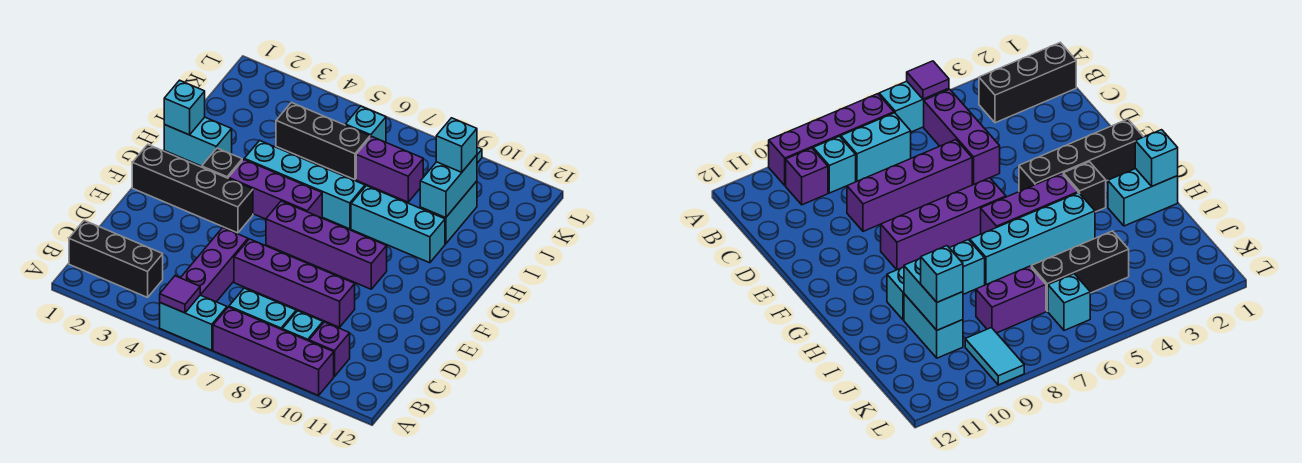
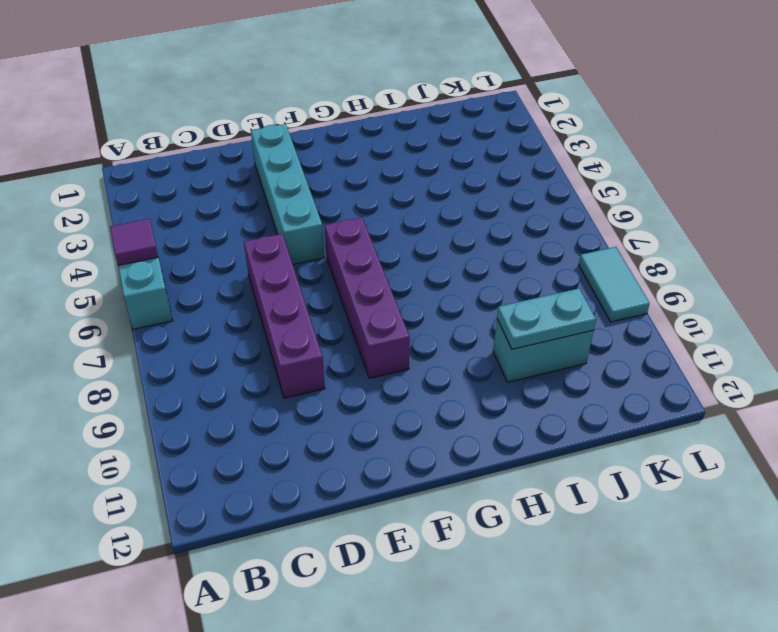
cyan 1x4 brick [251,124,324,264] -> cyan 1x4 brick moved to [244,140,365,229]
cyan 1x2 plate [497,288,596,349] -> cyan 1x2 brick [420,155,477,218]
cyan 1x2 tile [579,247,650,322] -> cyan 1x2 tile turned to [965,328,1024,385]
none -> purple 1x4 brick [213,307,334,396]
none -> black 1x3 brick [69,220,163,297]
none -> purple 1x3 brick [181,228,248,302]

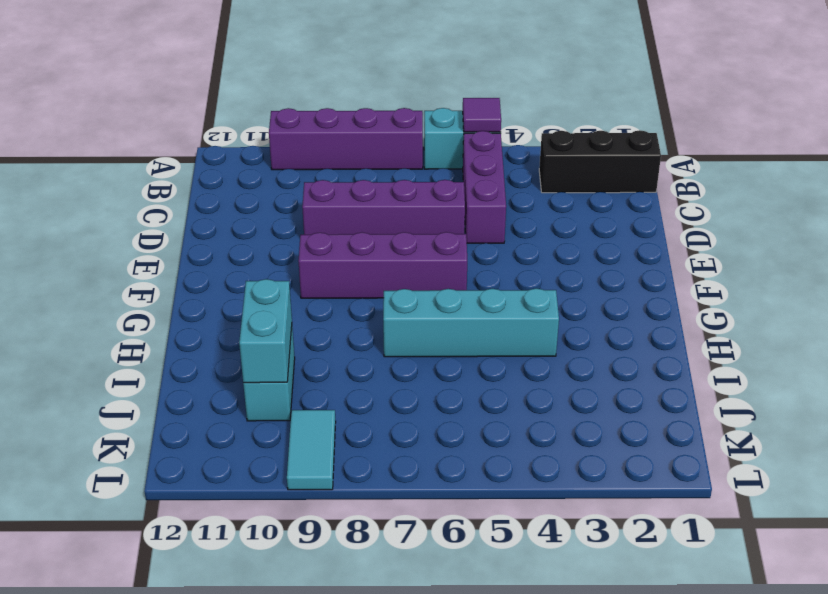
none -> cyan 1x2 brick [229,288,296,330]
none -> cyan 1x1 brick [282,311,323,341]
none -> purple 1x1 brick [309,322,350,377]

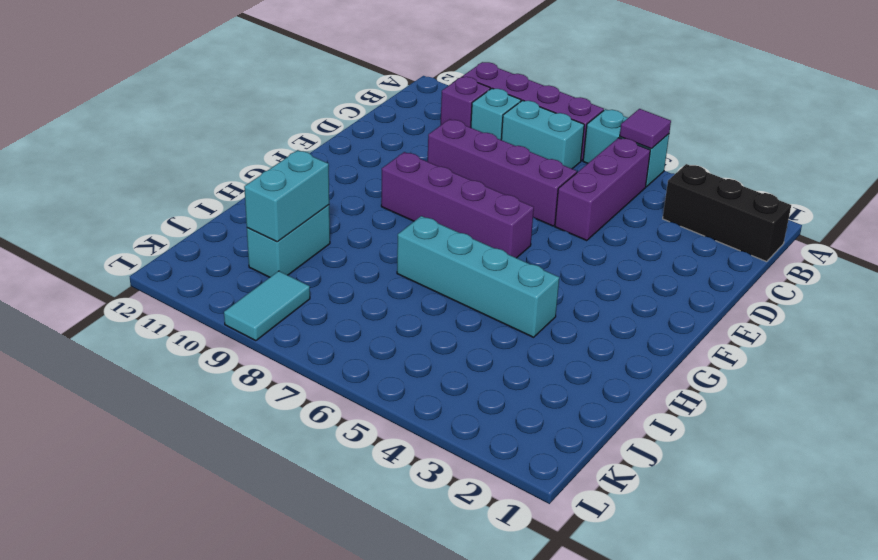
none -> black 1x4 brick [132,145,253,233]
none -> black 1x1 brick [202,148,242,178]
none -> purple 1x3 brick [228,159,322,219]

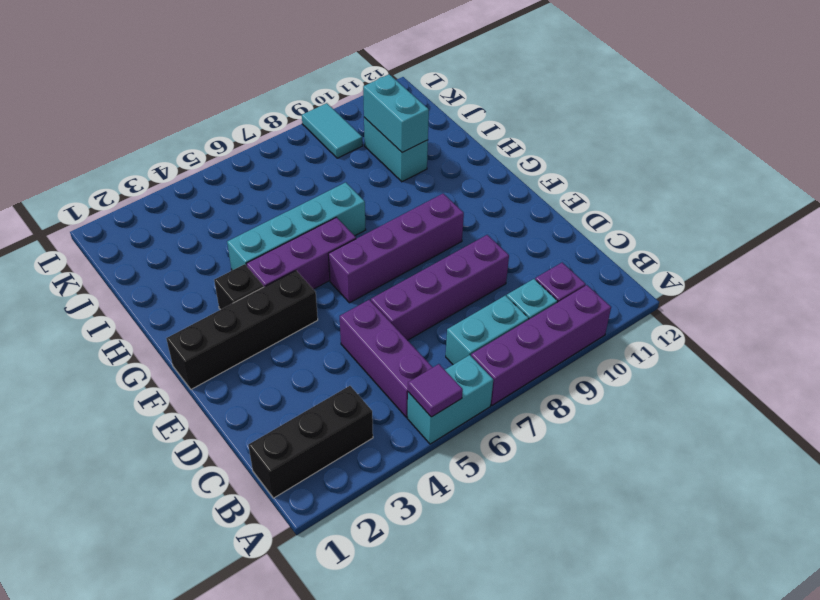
none -> cyan 1x2 brick [164,117,232,166]
none -> cyan 1x3 brick [351,186,445,263]
none -> black 1x3 brick [276,103,370,180]

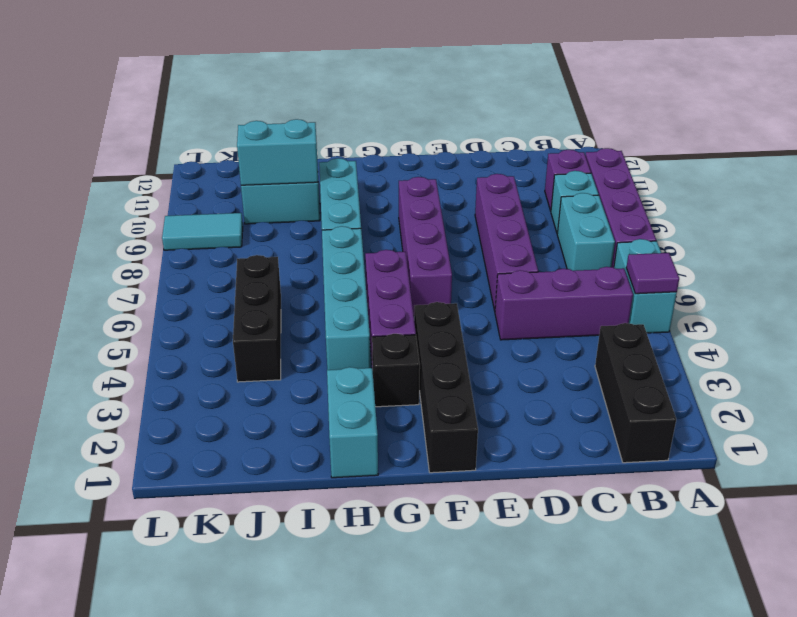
none -> purple 1x2 brick [356,137,423,202]
none -> cyan 1x1 brick [345,106,386,142]
none -> cyan 1x1 brick [164,80,205,135]

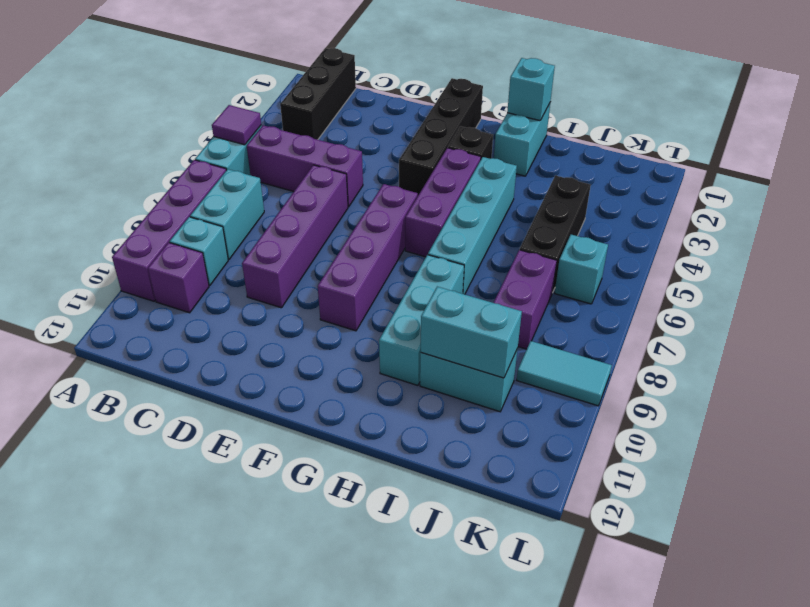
none -> cyan 1x1 brick [436,118,477,172]

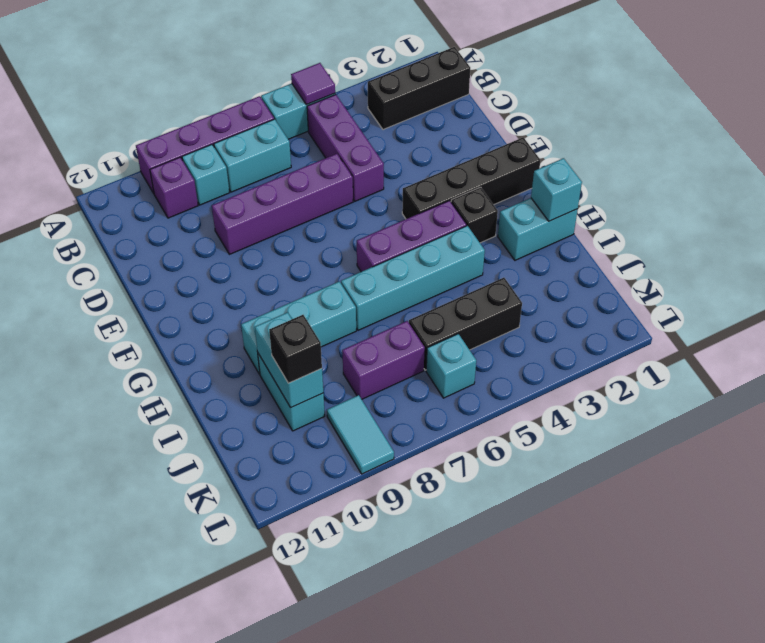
black 1x1 brick [269,315,322,383] -> cyan 1x1 brick [436,118,477,172]
none -> purple 1x4 brick [266,201,387,289]

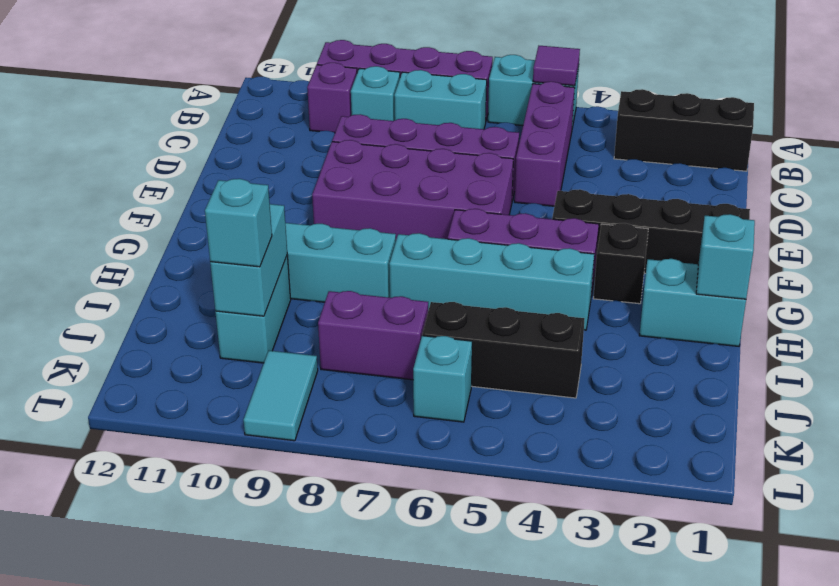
purple 2x4 brick [312,140,513,239] -> purple 1x4 brick [266,201,387,289]

